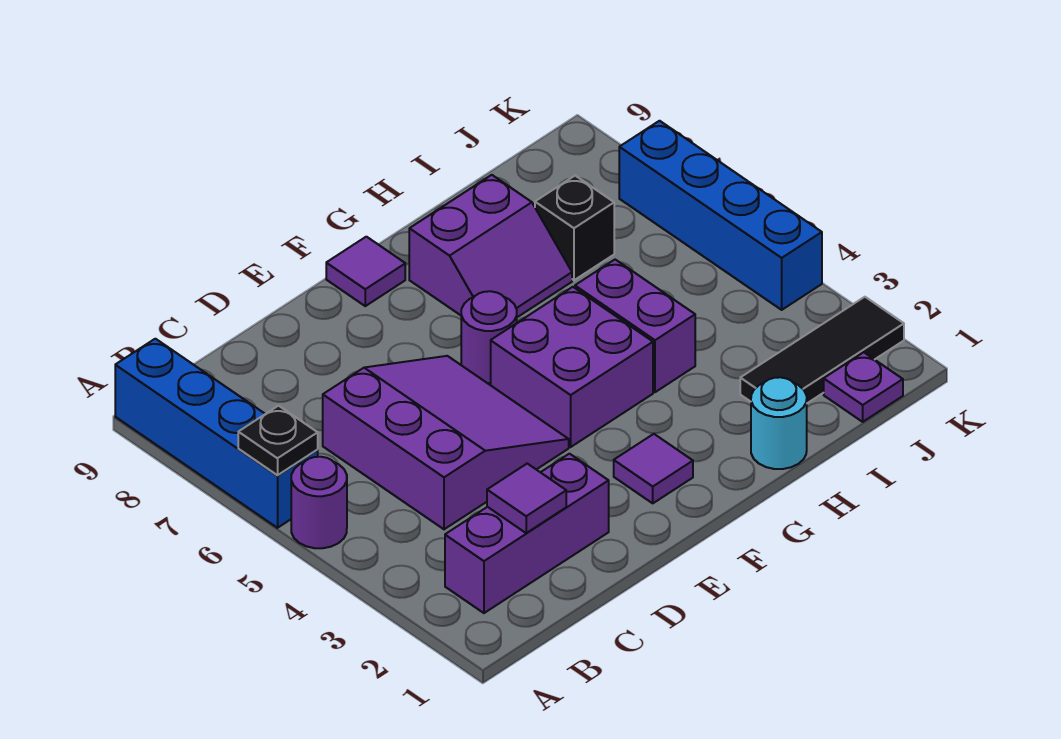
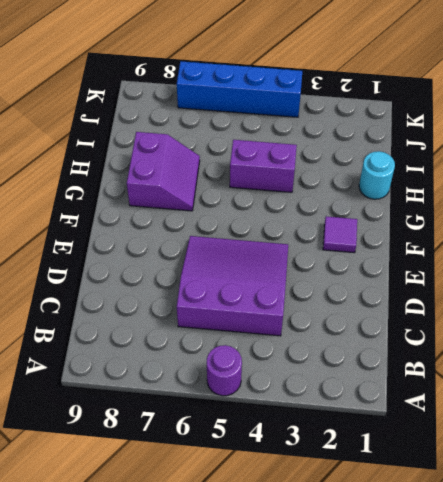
none -> blue 1x4 brick [115,339,318,528]
none -> purple 1x3 brick [445,454,609,613]
none -> purple 2x2 brick [491,287,653,447]

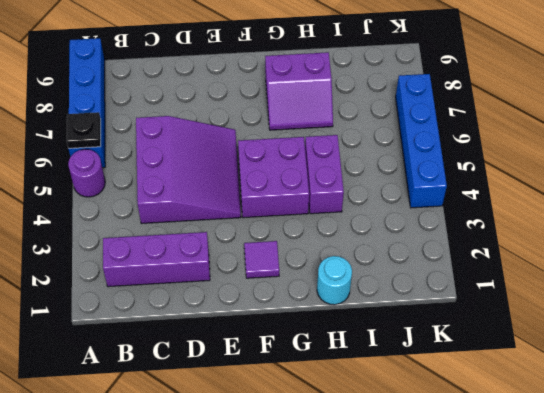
none -> purple 1x1 round brick [461,291,517,383]
none -> purple 1x1 tile [326,237,405,306]
none -> black 1x3 tile [740,297,904,403]

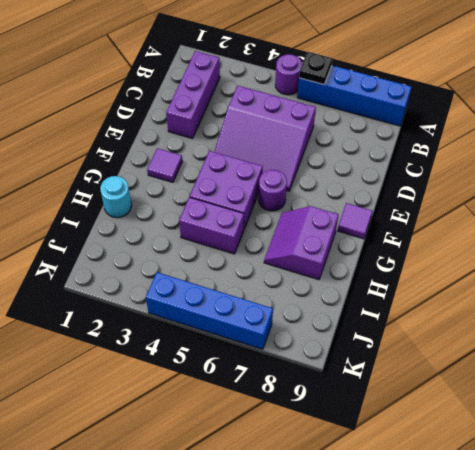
none -> black 1x3 tile [740,297,904,403]
none -> black 1x1 brick [535,176,614,280]
none -> purple 1x1 plate [824,352,903,422]

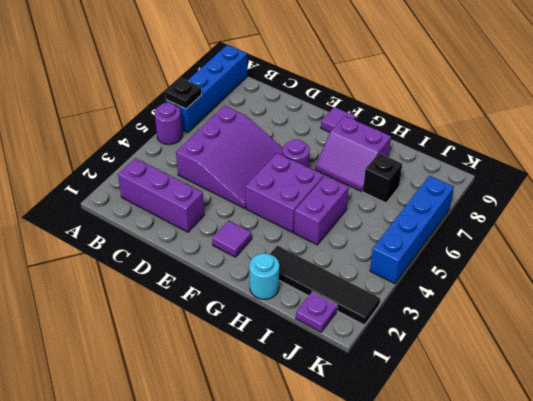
black 1x4 tile [270,245,380,325] -> black 1x3 tile [740,297,904,403]
none -> purple 1x1 tile [487,464,566,533]

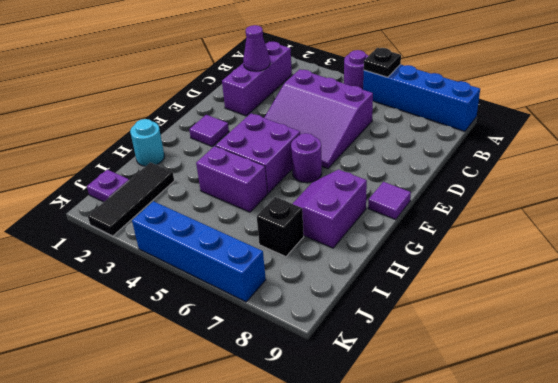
purple 1x1 cone [243,25,270,71] -> purple 1x1 tile [487,464,566,533]

